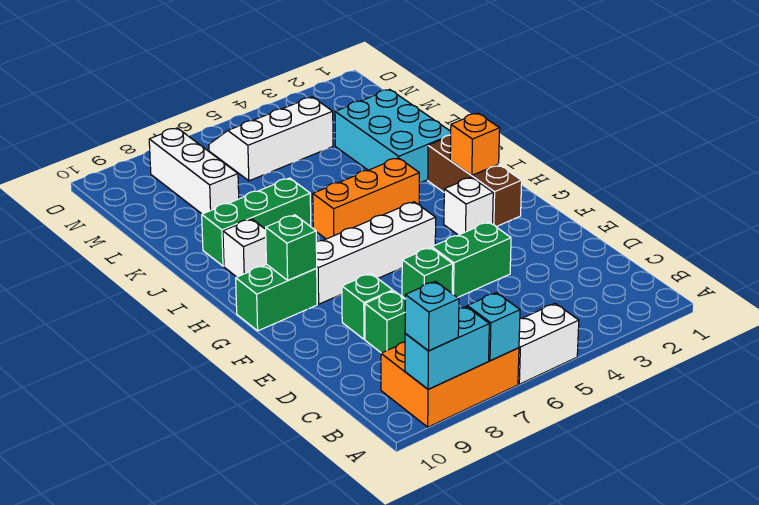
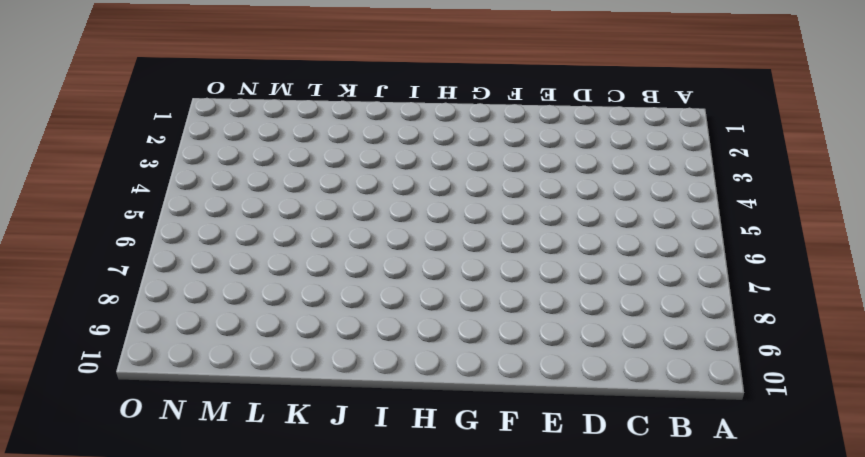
none -> white 1x2 brick [518,303,579,384]
none -> orange 2x3 brick [381,342,519,427]
none -> green 1x1 brick [365,291,405,353]

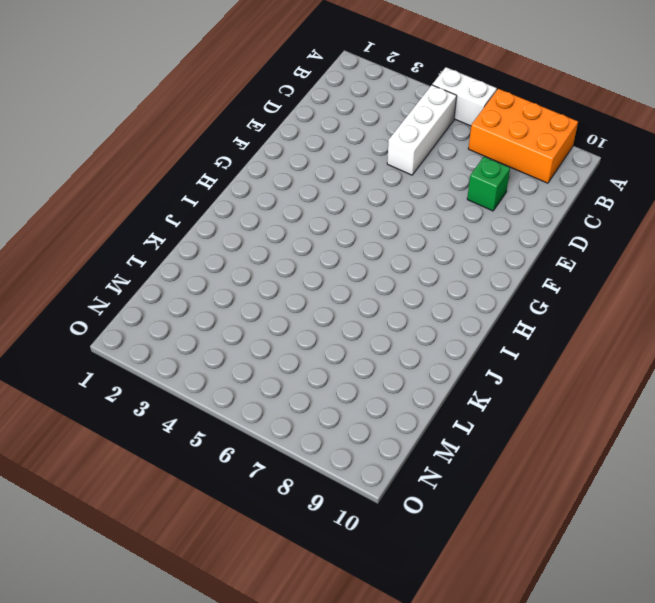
white 1x3 brick [387,85,457,175] -> white 1x3 brick moved to [149,128,239,214]
none -> green 1x2 brick [432,222,511,298]
none -> green 1x1 brick [402,247,453,298]
none -> green 1x1 brick [342,273,393,339]

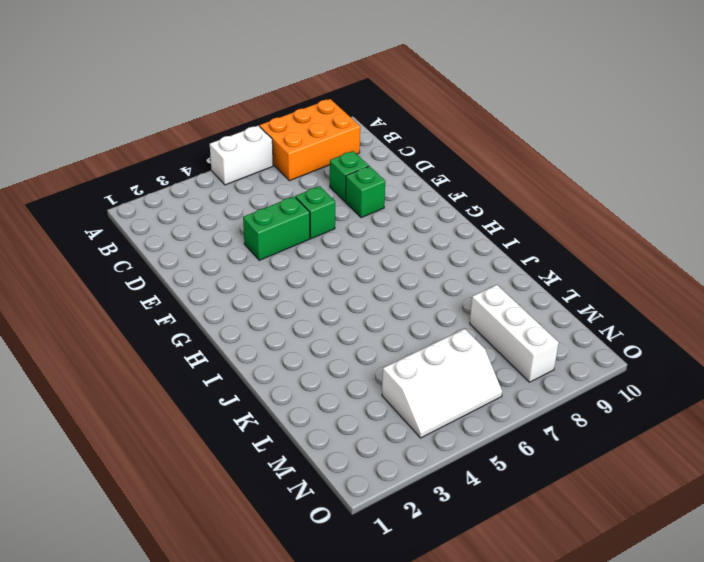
none -> brown 1x3 brick [428,135,522,227]
none -> white 1x1 brick [444,177,493,235]
none -> white 1x4 brick [316,202,436,304]

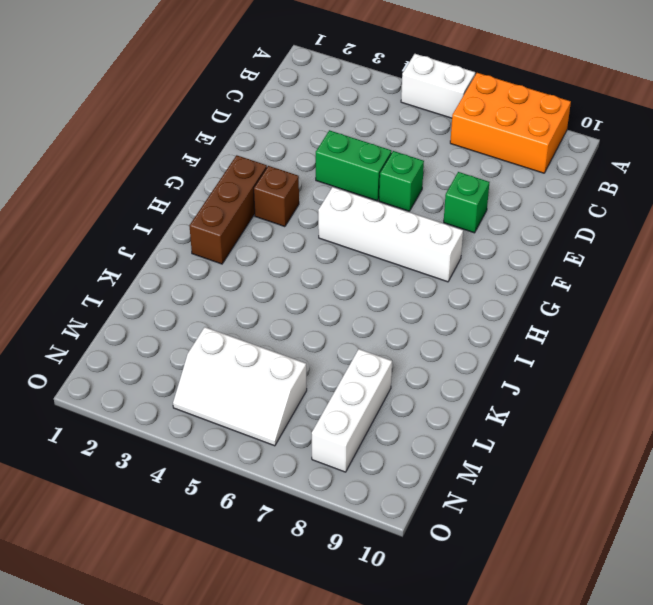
brown 1x1 brick [254,166,299,227] -> white 1x1 brick [444,177,493,235]
none -> green 1x1 brick [365,291,405,353]
none -> green 1x2 brick [236,264,317,331]
none -> orange 1x3 brick [313,158,419,239]

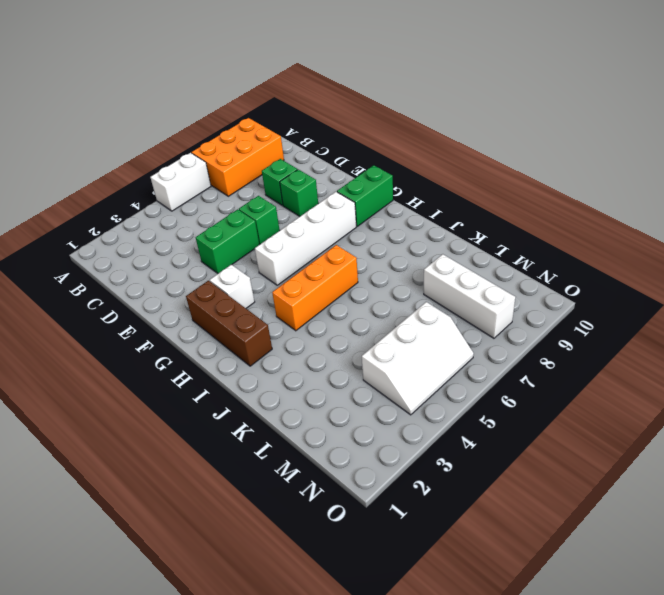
none -> white 1x1 brick [223,219,266,277]
none -> cyan 2x3 brick [335,89,451,183]
none -> green 1x3 brick [202,178,311,266]

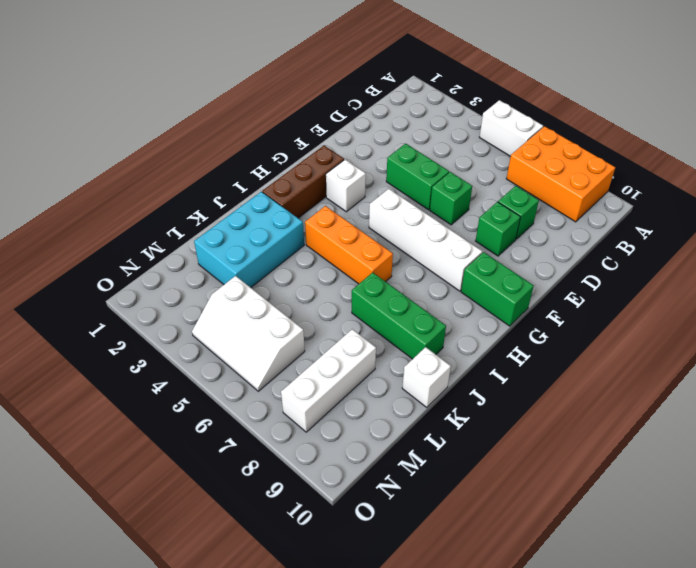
white 1x1 brick [402,347,451,408] -> white 1x1 brick moved to [223,219,266,277]
none -> cyan 1x1 brick [467,293,520,361]
none -> cyan 1x2 brick [405,306,489,389]
none -> green 1x1 brick [266,215,317,280]

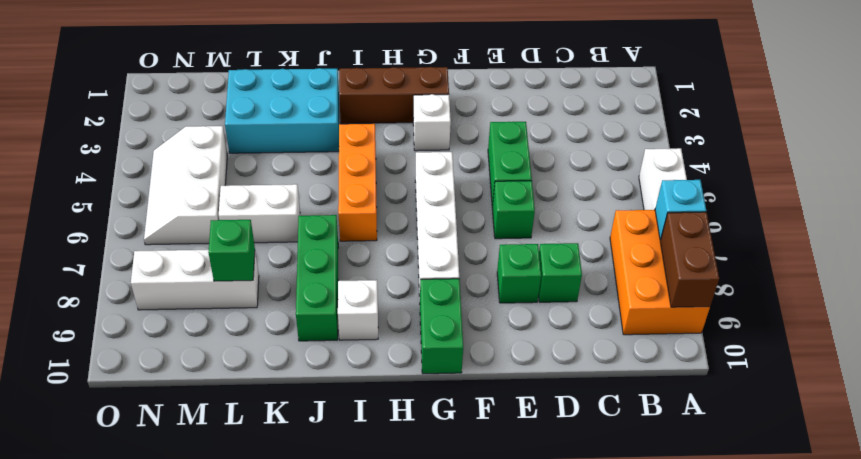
brown 1x2 brick [660,212,719,307] -> cyan 1x2 brick [405,306,489,389]
white 1x2 brick [219,184,300,243] -> none
green 1x1 brick [208,220,255,281] -> green 1x1 brick moved to [266,215,317,280]
none -> orange 1x1 brick [450,113,500,175]
none -> cyan 1x1 brick [405,281,459,351]

